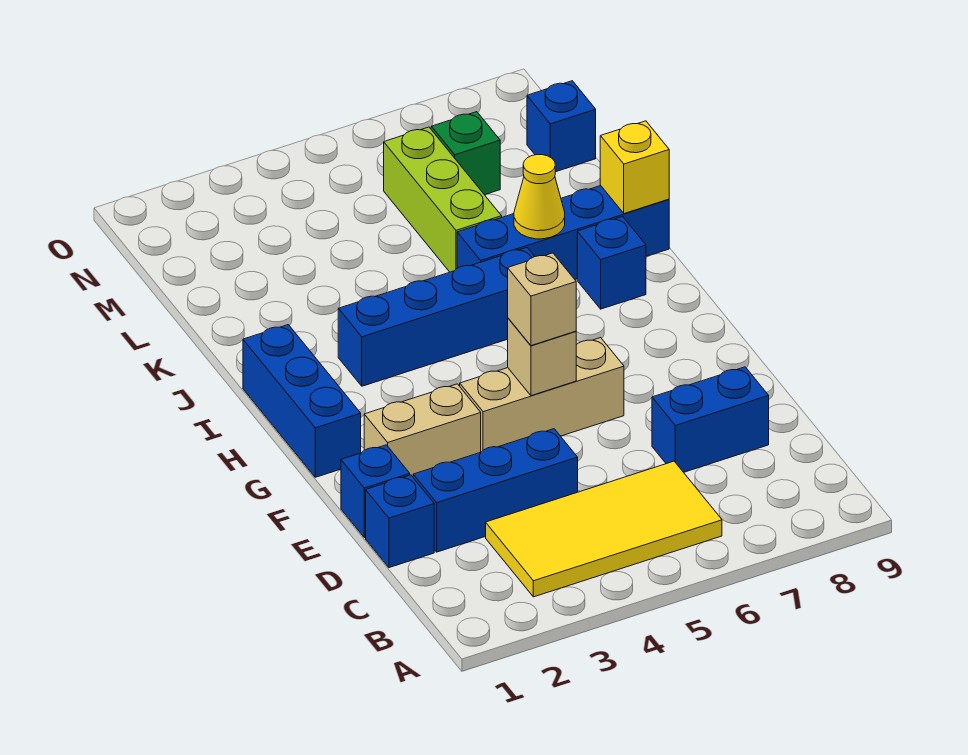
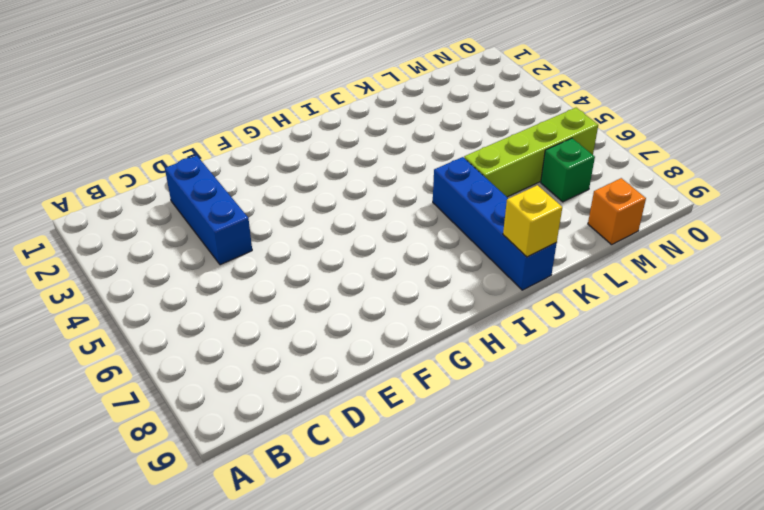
lime 1x4 brick [464,108,598,197] -> lime 1x3 brick [384,127,502,272]
orange 1x1 brick [588,178,646,245] -> blue 1x1 brick [527,81,596,172]
none -> yellow 2x4 tile [486,461,722,597]
none -> blue 1x1 brick [366,475,434,568]
none -> blue 1x2 brick [652,367,769,472]

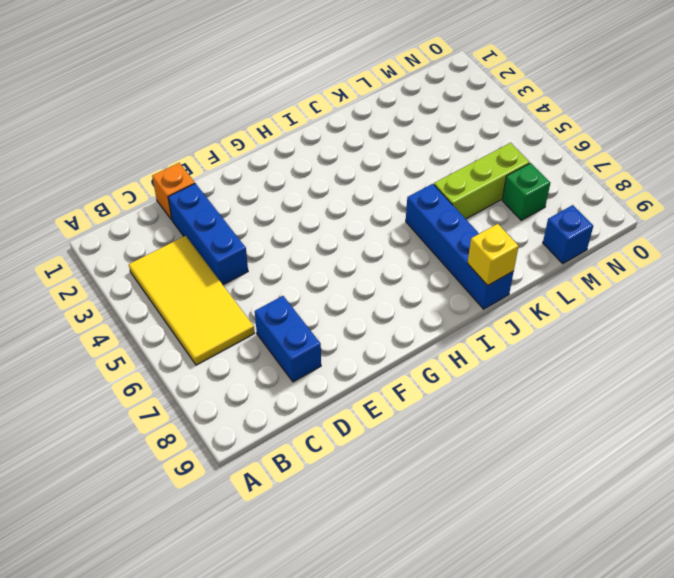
orange 1x1 brick [152,163,195,220] -> blue 1x1 brick [366,475,434,568]
none -> blue 1x1 brick [341,445,410,538]
none -> tan 1x2 brick [364,384,481,477]
none -> tan 1x3 brick [460,338,624,452]

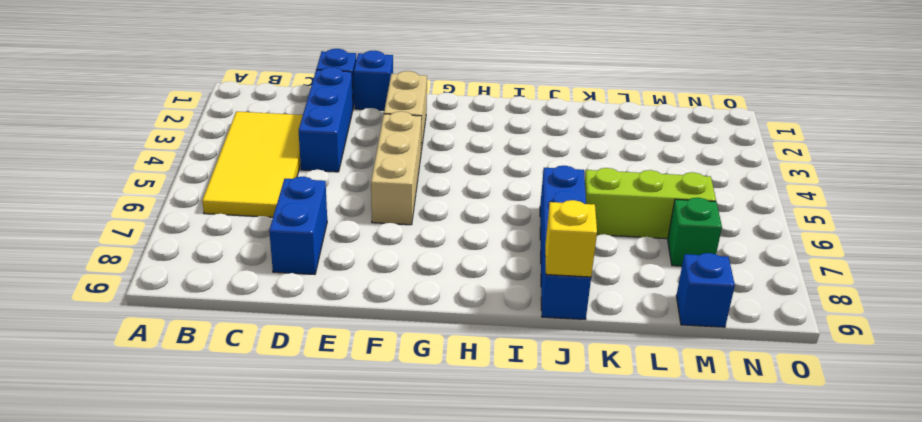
none -> blue 1x3 brick [243,325,361,477]
none -> blue 1x4 brick [338,248,535,386]
none -> blue 1x1 brick [577,217,646,309]

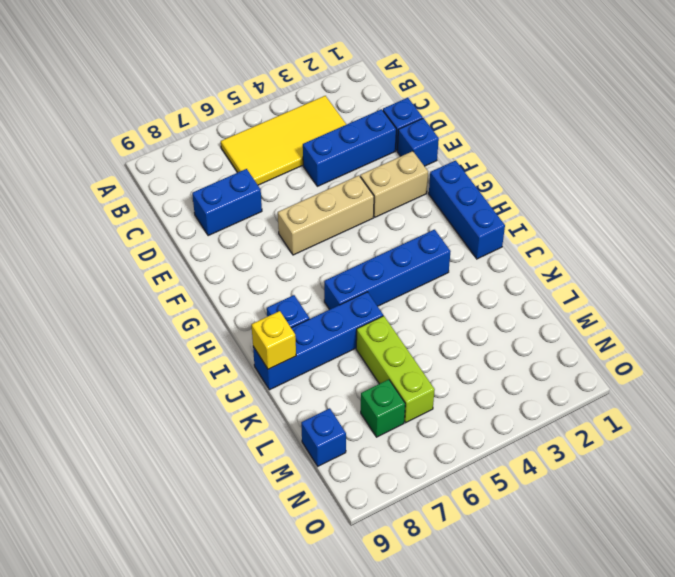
none -> tan 1x1 brick [508,318,576,396]
none -> yellow 1x1 cone [514,155,565,239]
none -> tan 1x1 brick [508,253,576,346]

